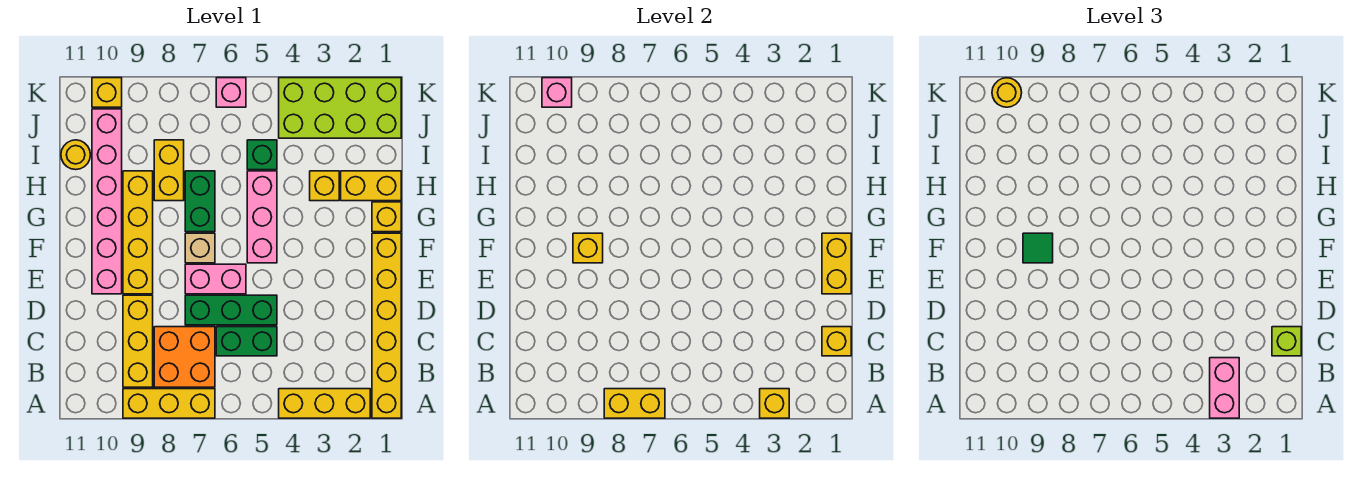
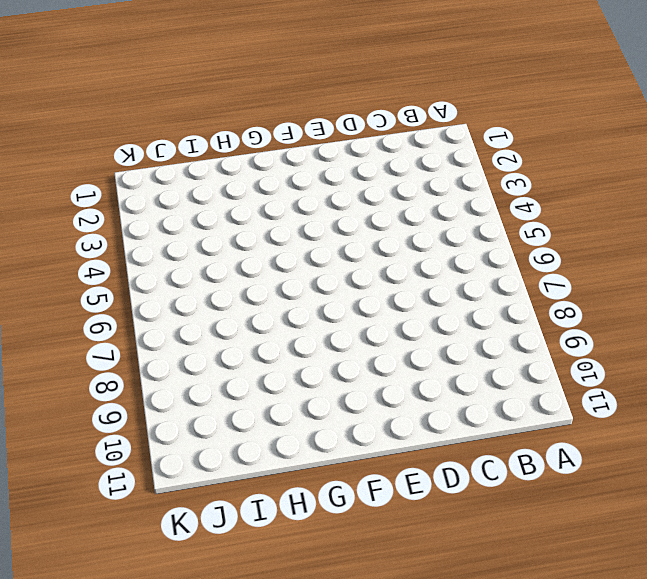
none -> yellow 1x6 brick [372,233,401,418]
none -> yellow 1x3 brick [279,389,370,418]
none -> yellow 1x3 brick [123,389,215,418]
none -> orange 2x2 brick [154,327,215,387]

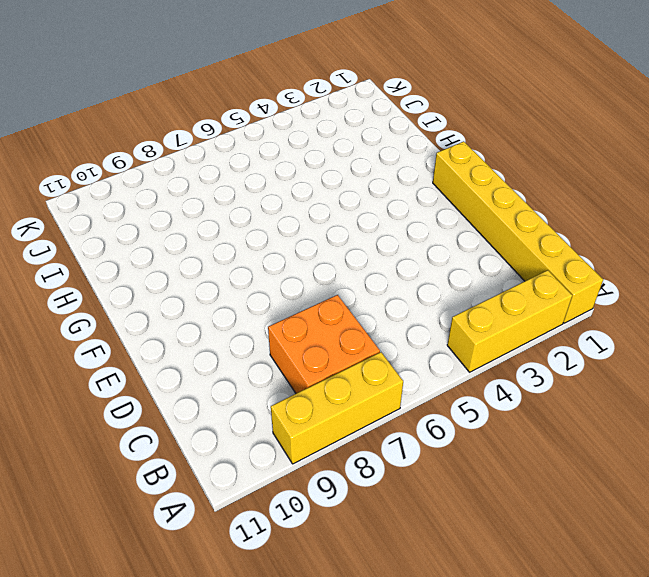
none -> yellow 1x3 brick [123,295,153,387]
none -> green 1x2 brick [216,327,277,356]
none -> green 1x3 brick [185,295,277,325]
none -> pink 1x2 brick [185,264,246,294]

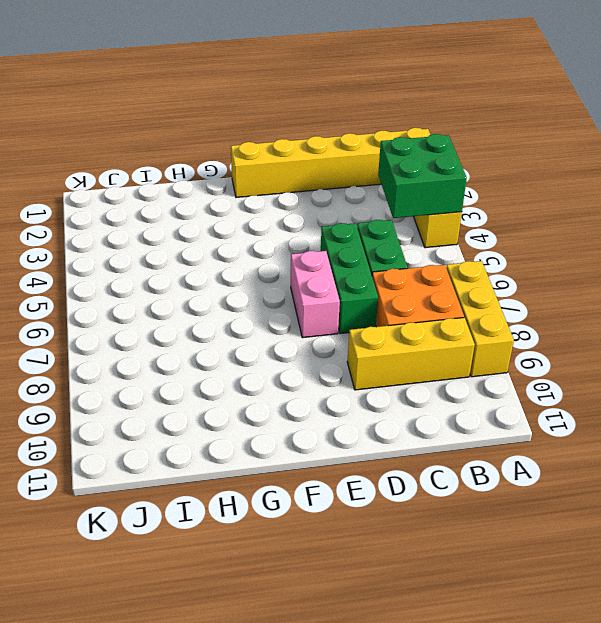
green 2x2 brick [378,134,467,218] -> yellow 1x1 brick [760,389,789,418]
none -> yellow 1x4 brick [123,171,153,294]
none -> pink 1x6 brick [92,109,122,294]
none -> pink 1x3 brick [247,171,277,263]
none -> tan 1x1 brick [185,233,215,263]

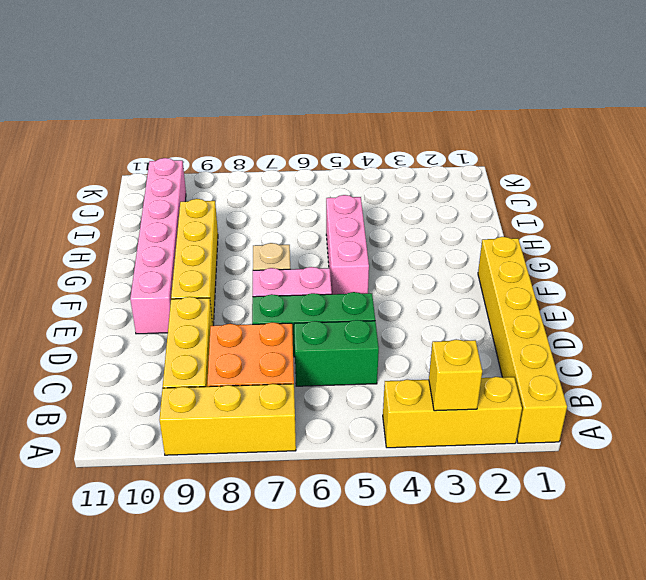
none -> yellow 1x1 brick [372,202,401,232]
none -> green 1x2 brick [185,171,215,232]
none -> yellow 1x2 brick [341,171,401,201]
none -> yellow 1x1 brick [310,171,339,201]

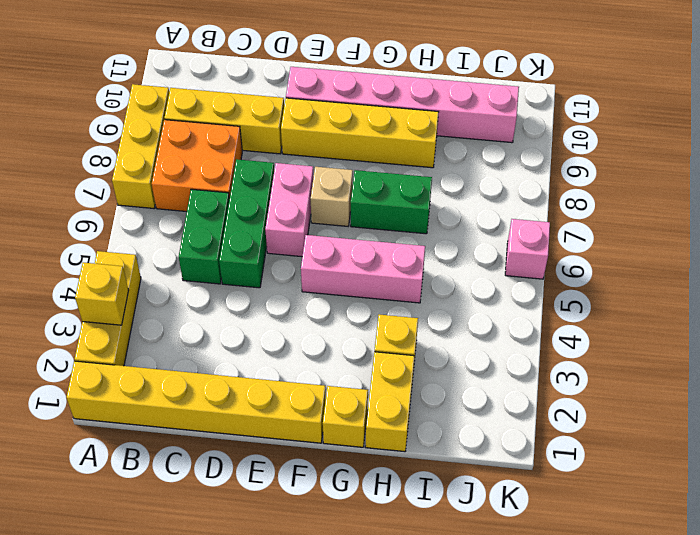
none -> yellow 1x2 brick [154,140,184,201]
none -> green 1x1 brick [247,140,277,170]
none -> yellow 1x1 round brick [61,140,90,170]
none -> lime 2x4 brick [279,78,401,138]

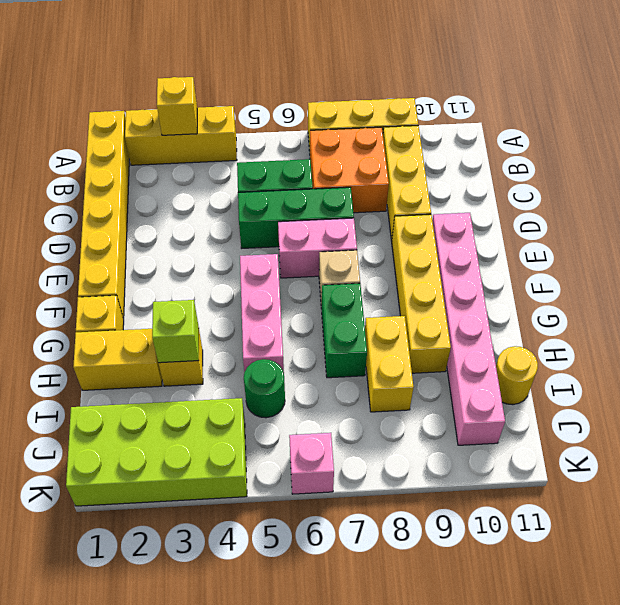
lime 1x1 brick [152,300,199,363] -> lime 1x1 brick moved to [1272,327,1301,356]
green 1x1 round brick [244,359,285,418] -> green 1x1 brick [247,140,277,170]
none -> yellow 1x1 brick [92,78,122,107]
none -> yellow 1x2 brick [604,389,665,418]
none -> yellow 1x1 brick [822,327,851,356]
none -> yellow 1x2 brick [822,233,851,294]

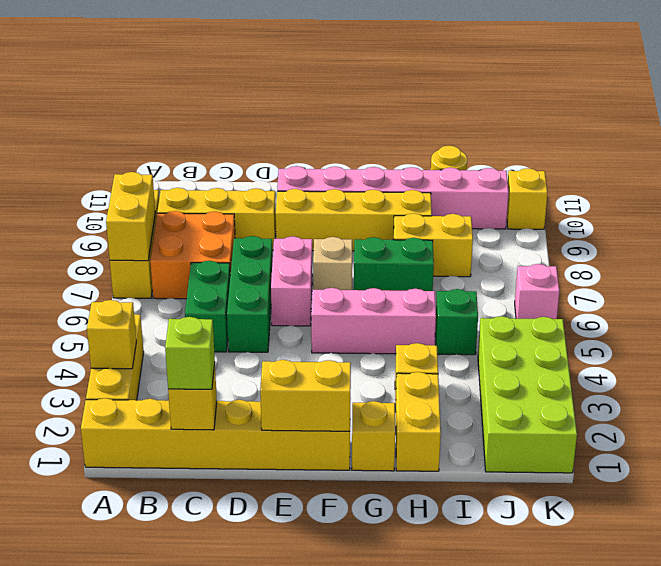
none -> yellow 1x1 brick [573,233,603,263]
none -> pink 1x1 brick [542,78,572,107]
none -> pink 1x2 brick [1210,358,1239,418]
none -> green 1x1 tile [1023,233,1053,263]

